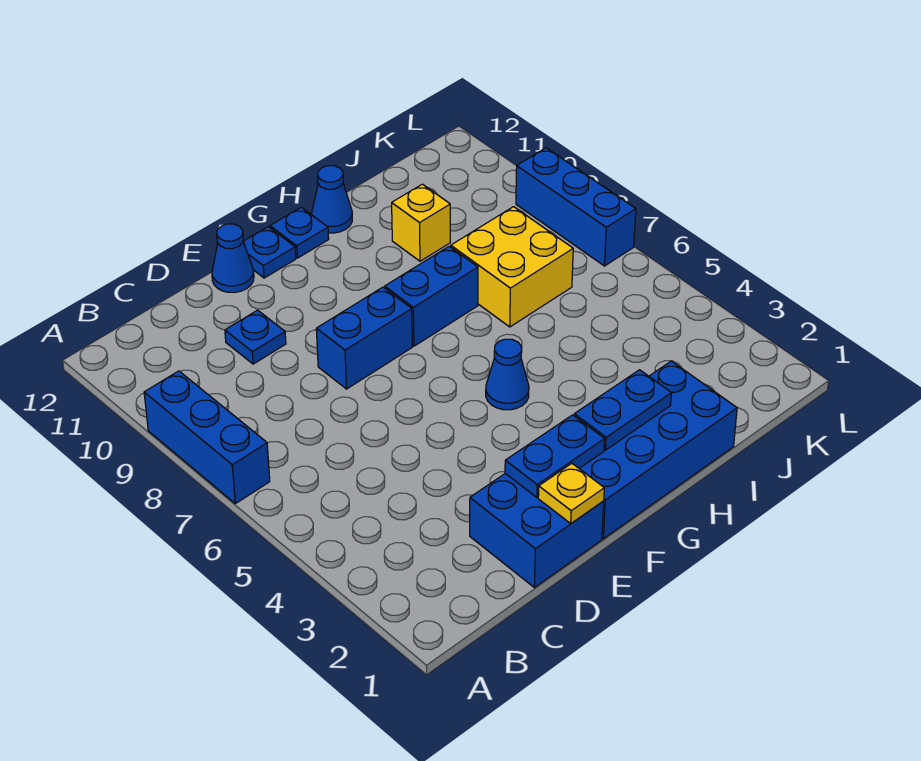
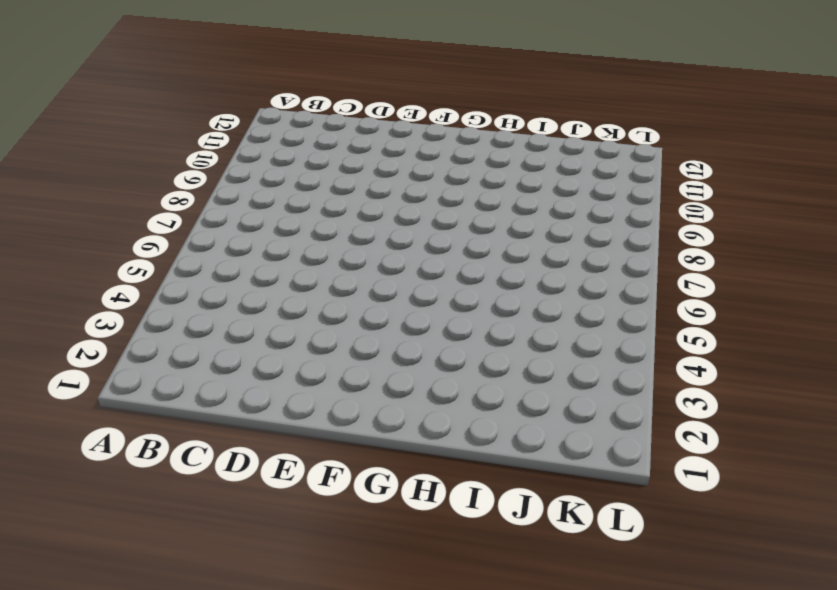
none -> blue 1x3 brick [144,371,270,504]
none -> blue 2x2 brick [470,474,604,587]
none -> blue 1x1 plate [225,310,286,364]

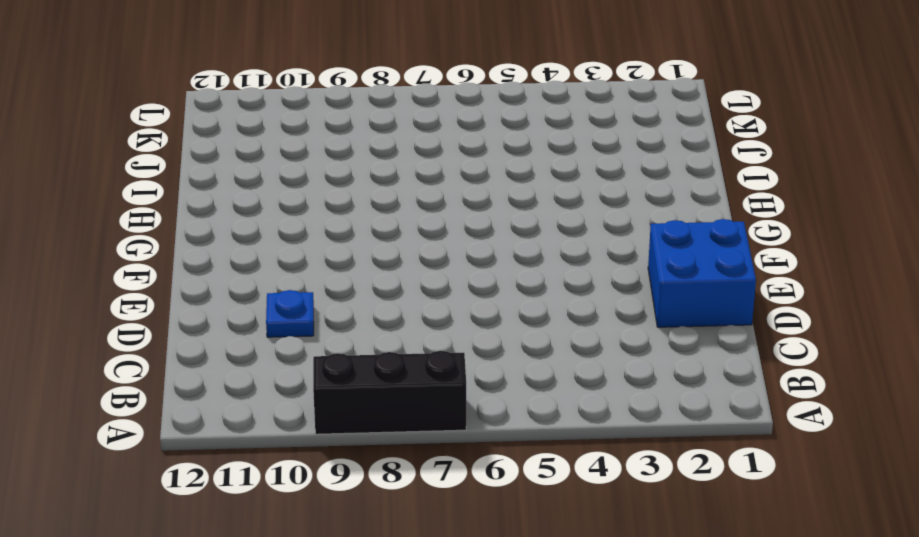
black 1x3 brick [313,351,466,434] -> blue 1x3 brick [144,371,270,504]
none -> blue 1x2 brick [316,287,412,389]
none -> blue 1x1 cone [212,224,254,293]
none -> blue 2x4 brick [579,361,737,539]

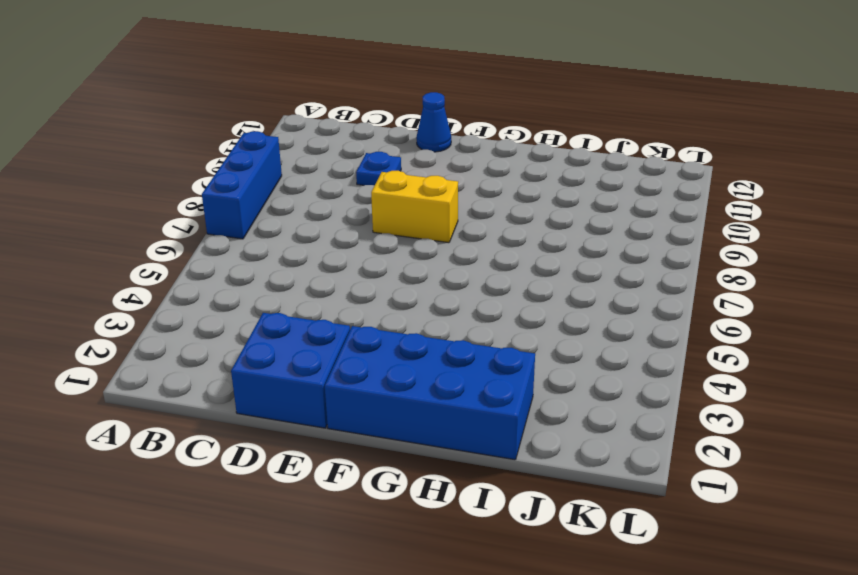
yellow 1x2 brick [371,171,458,243] -> blue 1x2 brick [316,287,412,389]
none -> blue 1x1 plate [243,227,296,278]
none -> blue 1x1 cone [486,339,529,410]
none -> blue 1x2 brick [385,246,478,346]

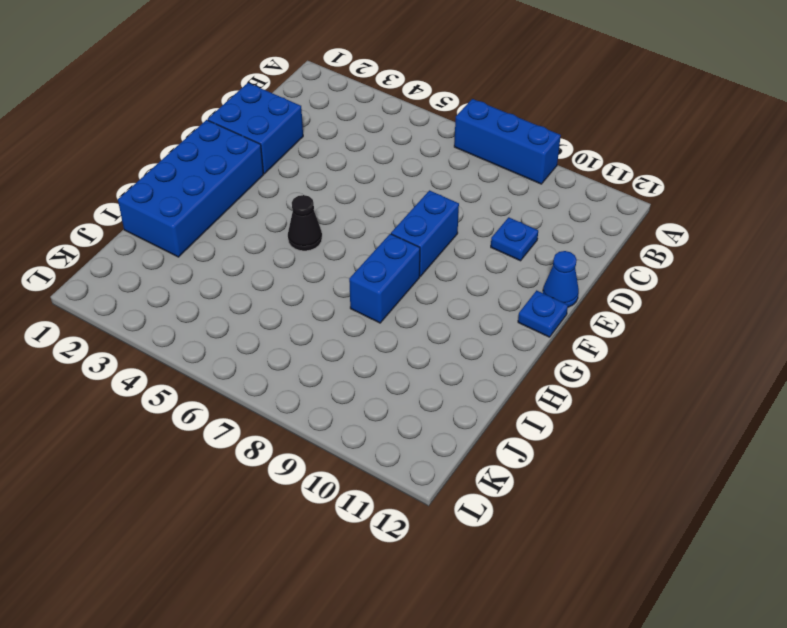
black 1x1 cone [288,195,322,251] -> blue 1x1 cone [486,339,529,410]
none -> blue 1x1 plate [270,207,329,258]
none -> blue 1x1 cone [312,166,352,233]
none -> yellow 2x2 brick [451,207,573,327]

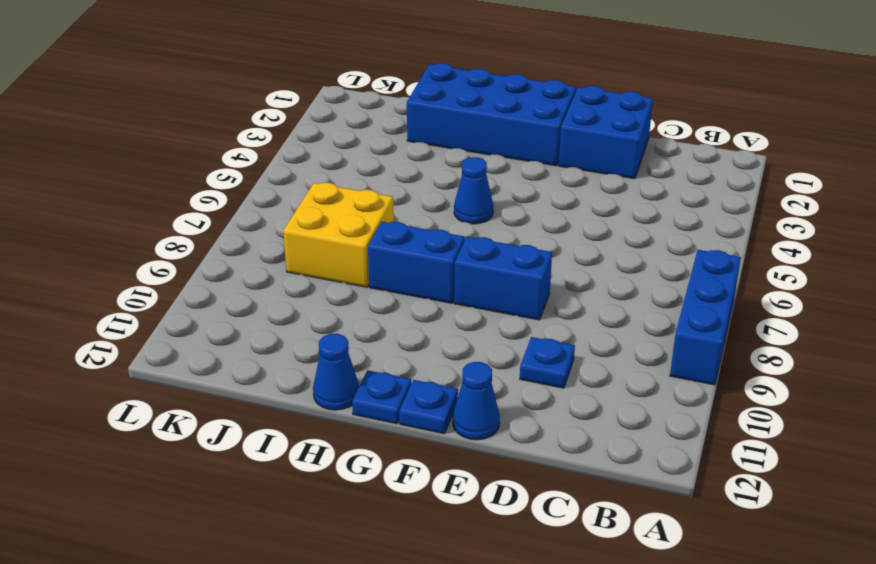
none -> yellow 1x1 brick [392,184,450,261]
none -> blue 1x3 brick [516,148,636,266]
none -> yellow 1x1 plate [538,463,604,523]

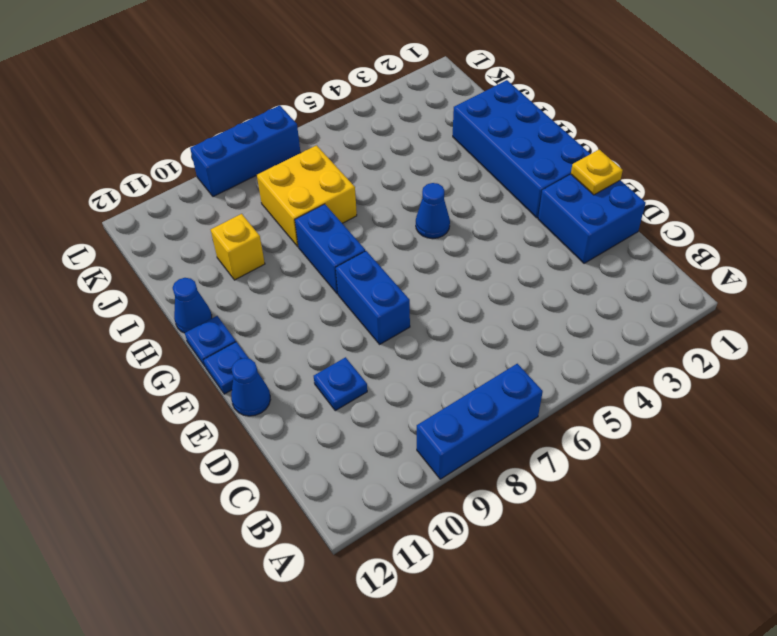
none -> blue 1x2 plate [505,415,605,497]
none -> blue 1x2 plate [574,370,672,450]

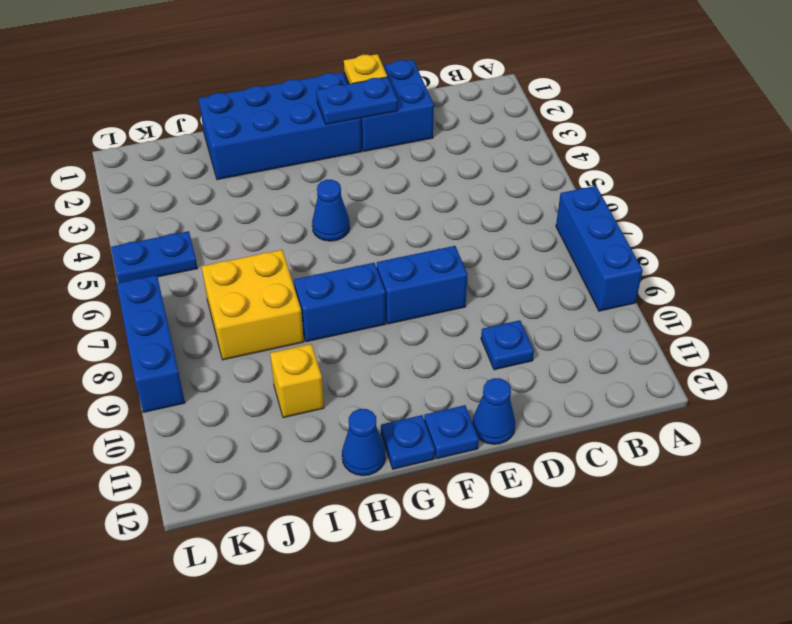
blue 1x2 plate [111,231,197,283] -> blue 1x2 plate moved to [574,370,672,450]

